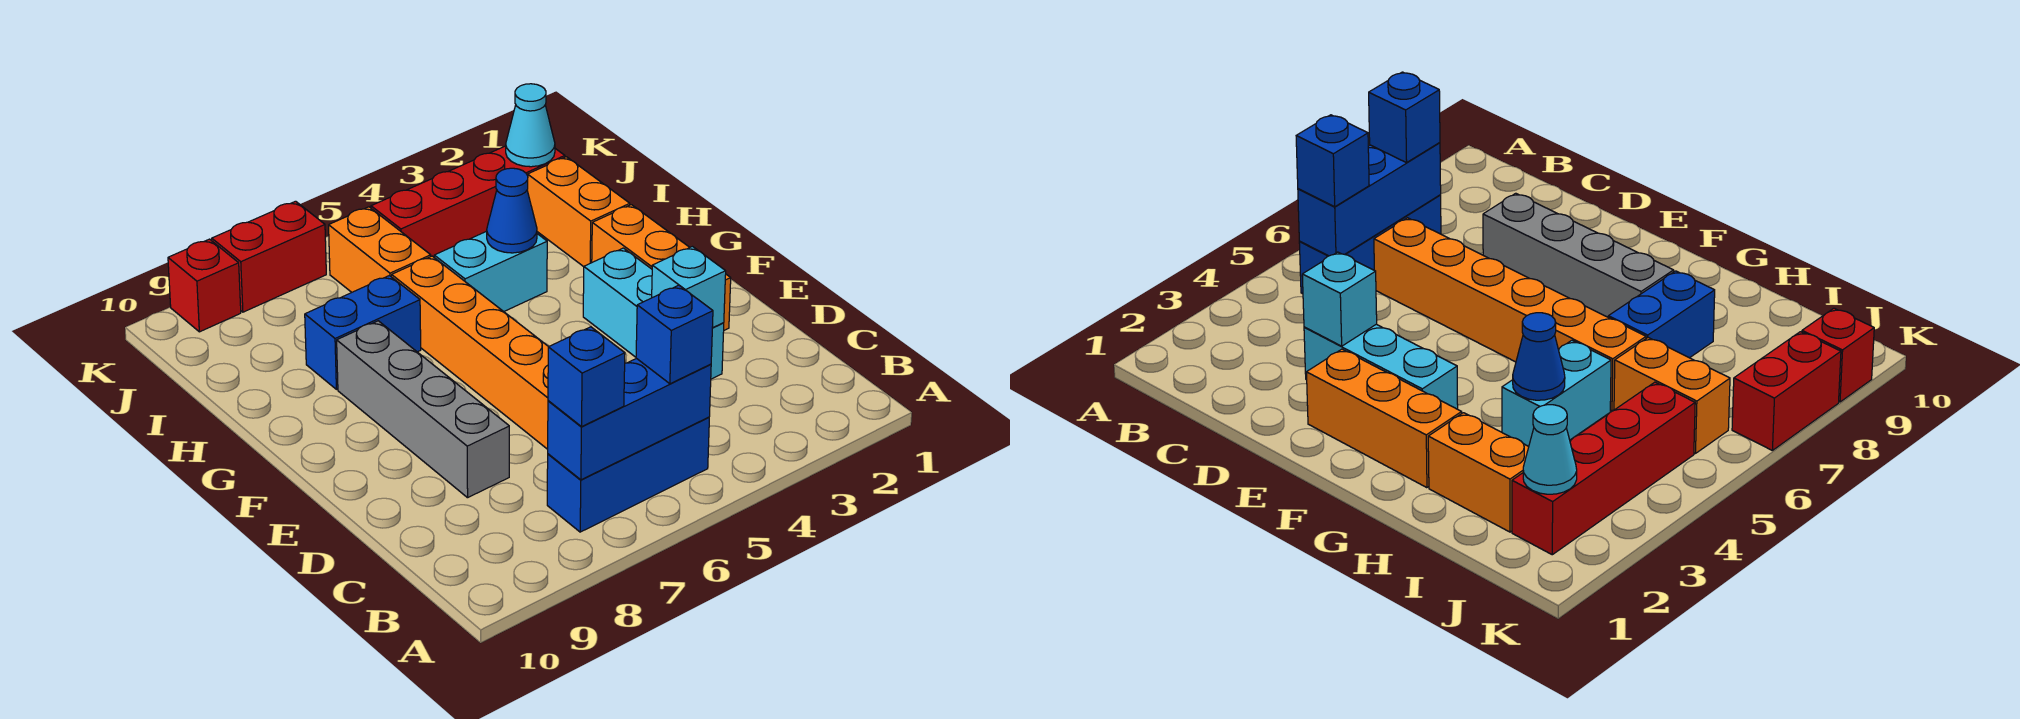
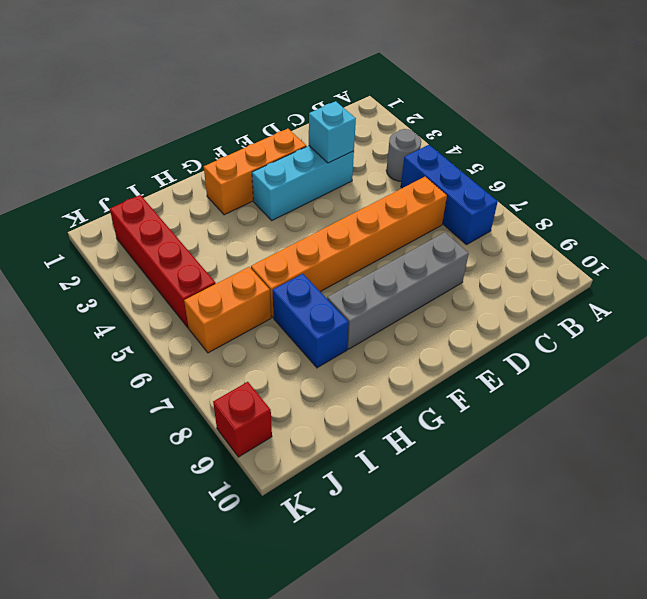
grey 1x1 round brick [386,129,421,181] -> none
none -> orange 1x2 brick [527,157,630,267]
none -> cyan 1x2 brick [434,231,547,312]
none -> red 1x2 brick [212,201,326,312]

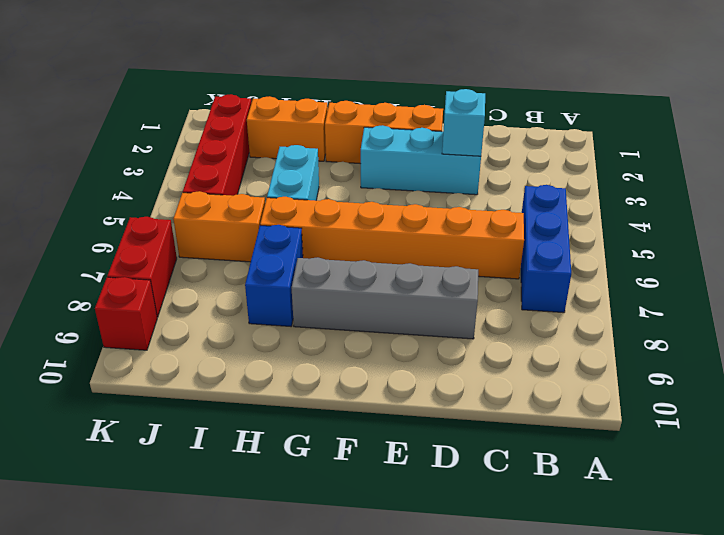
none -> blue 1x3 brick [548,358,711,480]
none -> blue 1x1 cone [487,168,537,253]
none -> cyan 1x1 cone [506,84,555,167]

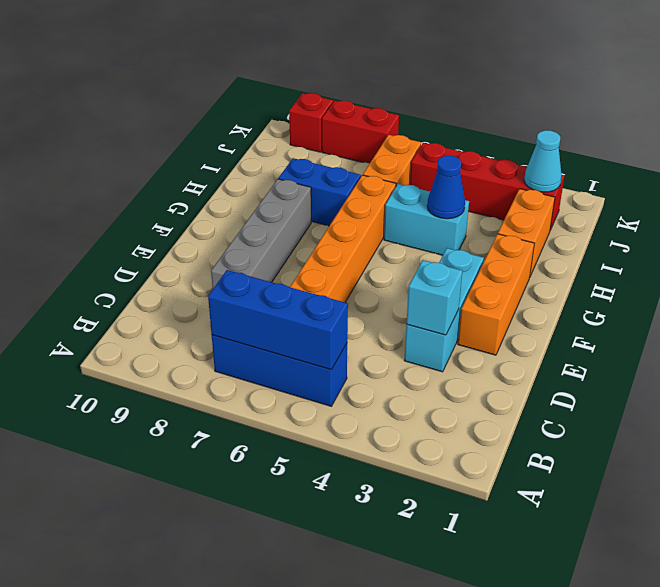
none -> blue 1x1 brick [636,285,713,384]
none -> blue 1x1 brick [548,327,625,427]

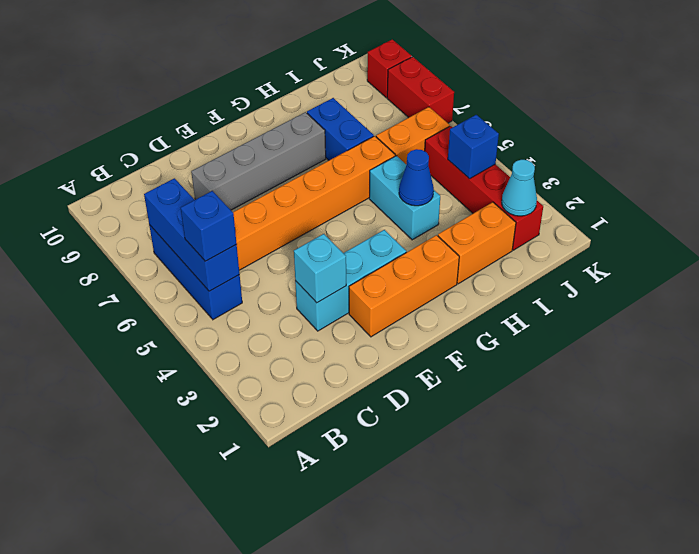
blue 1x1 brick [448,115,499,179] -> blue 1x1 brick moved to [548,327,625,427]

